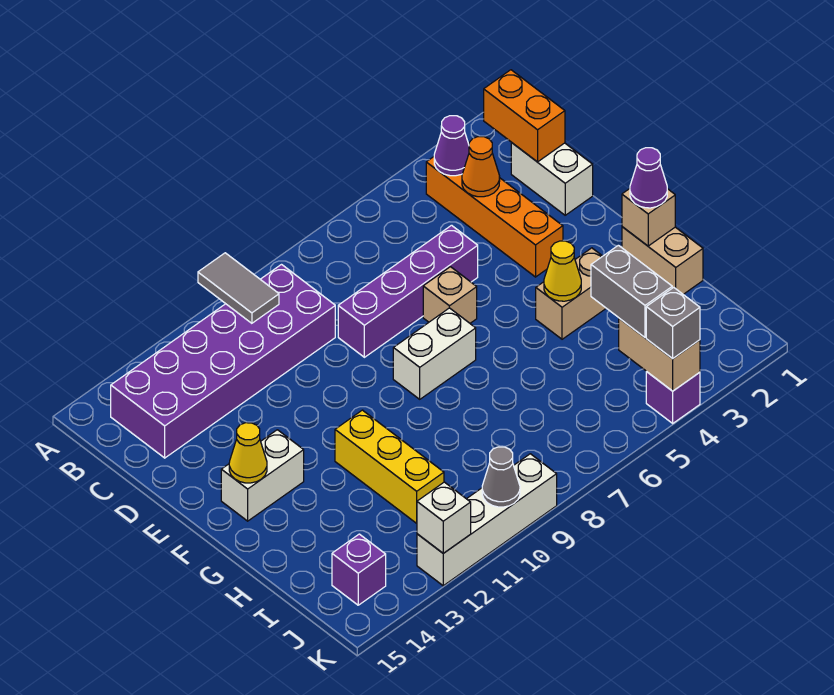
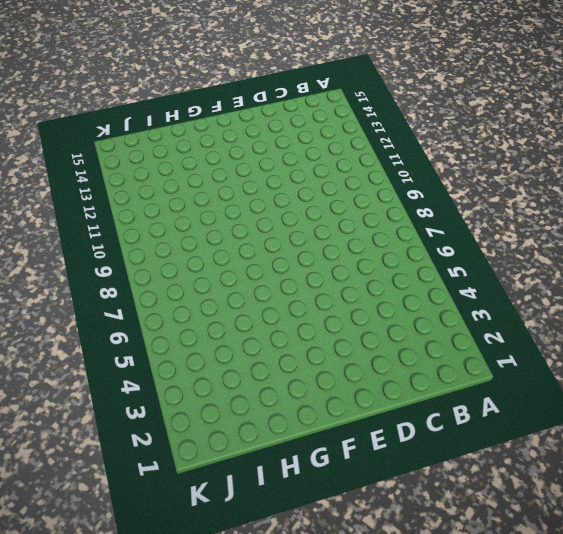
none -> orange 1x4 brick [426,157,563,277]
none -> purple 2x6 brick [111,265,335,458]
none -> white 1x2 brick [511,143,593,215]

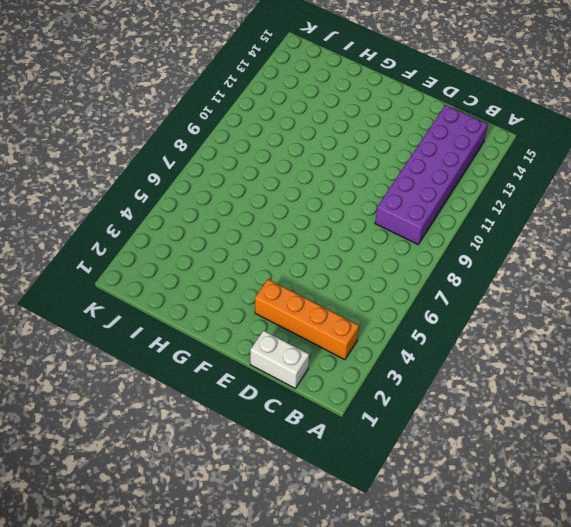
none -> purple 1x4 brick [338,225,478,357]
none -> tan 1x1 brick [423,267,477,323]
none -> white 1x2 brick [393,308,476,399]

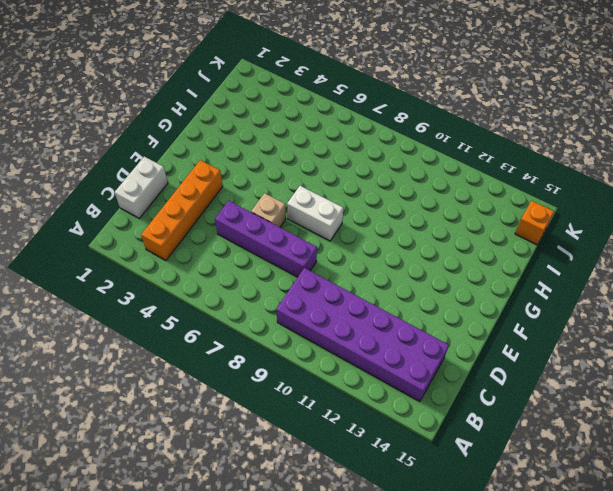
orange 1x1 brick [515,201,554,245] -> none
none -> white 1x2 brick [221,430,304,521]
none -> tan 1x2 brick [622,227,703,294]
none -> tan 1x2 brick [536,248,606,339]

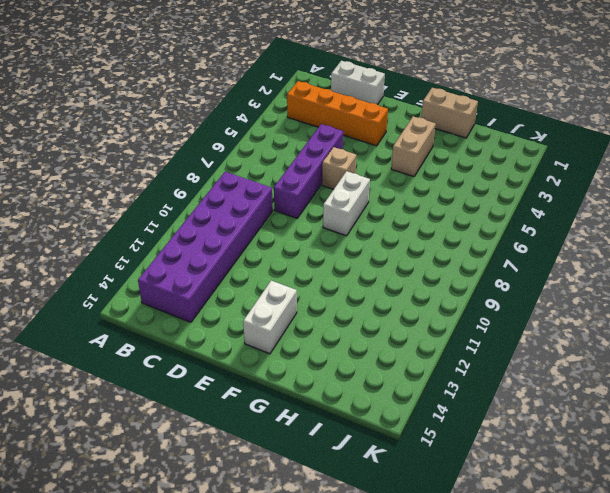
none -> yellow 1x3 brick [335,410,444,523]
none -> purple 1x1 brick [332,534,386,605]
none -> purple 1x1 brick [646,372,700,423]

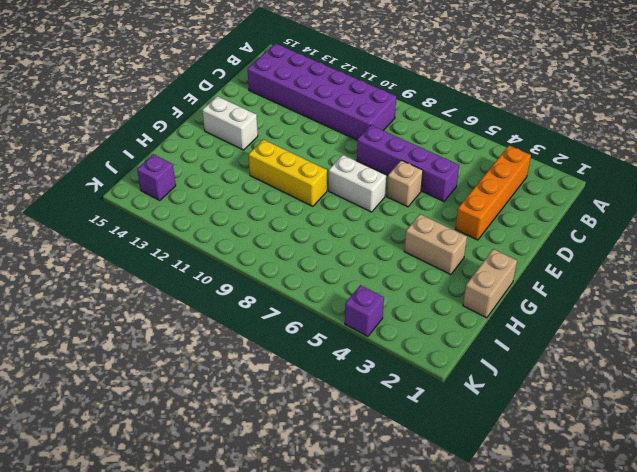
yellow 1x3 brick [249,139,327,206] -> yellow 1x3 brick turned to [335,410,444,523]
none -> white 1x2 brick [511,143,593,215]
none -> white 1x4 brick [417,454,557,586]
none -> grey 1x2 tile [198,253,279,323]

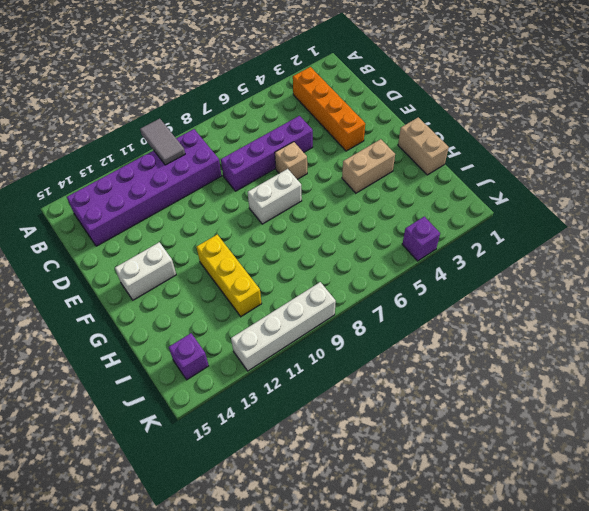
none -> white 1x2 brick [511,143,593,215]
none -> orange 1x2 brick [484,70,565,162]
none -> purple 1x1 cone [434,116,469,176]

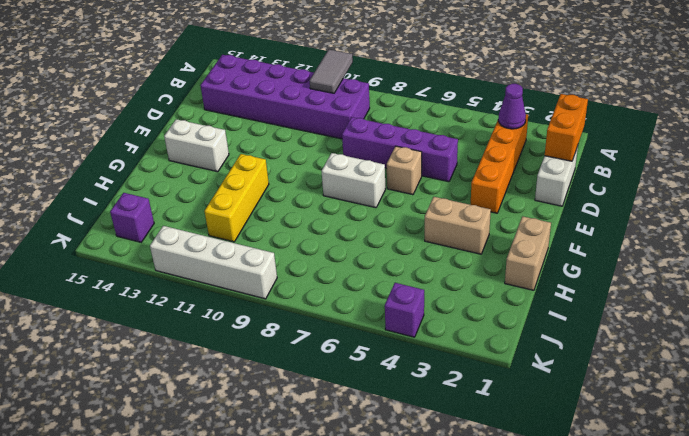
none -> orange 1x1 cone [462,137,500,197]
none -> yellow 1x1 cone [229,423,267,483]
none -> tan 1x1 brick [622,189,675,246]

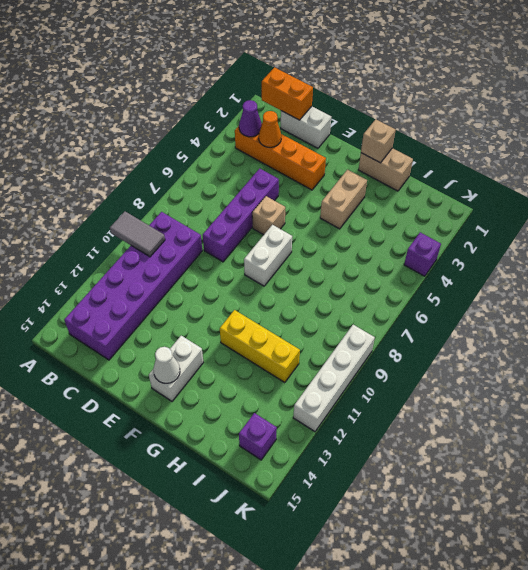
white 1x1 cone [153,347,180,383] -> yellow 1x1 cone [229,423,267,483]
none -> yellow 1x1 cone [544,241,581,301]
none -> tan 1x2 brick [619,318,700,391]
none -> grey 1x1 cone [482,447,520,507]

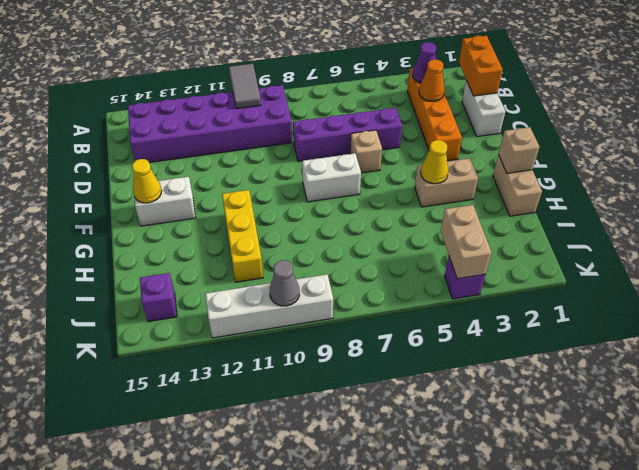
none -> white 1x1 brick [417,482,471,553]
none -> purple 1x1 cone [630,148,667,208]
none -> grey 1x2 brick [591,245,672,337]

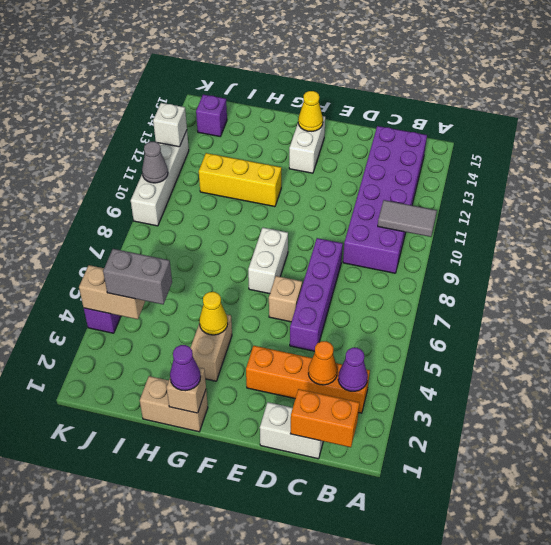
none -> grey 1x1 brick [646,287,700,359]

